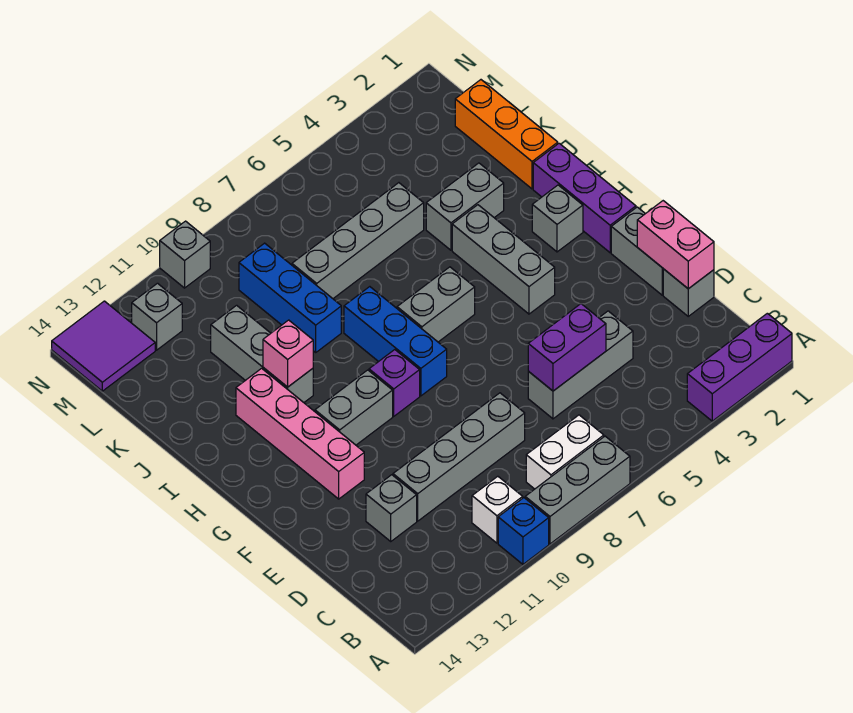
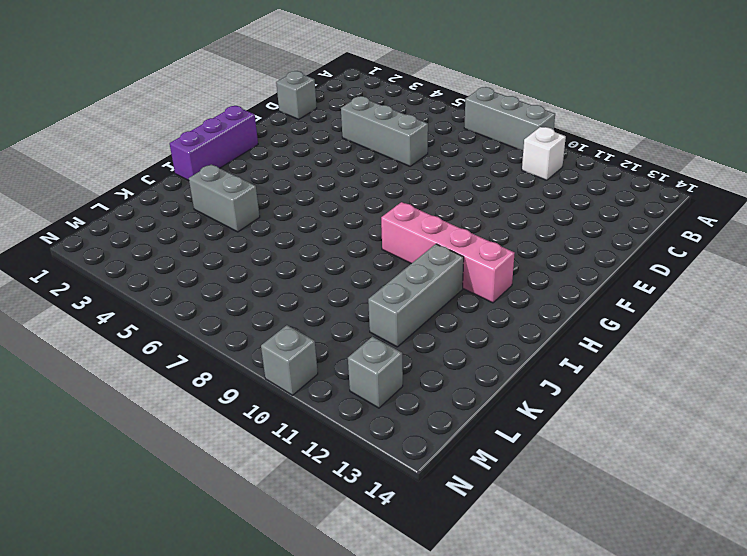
pink 1x4 brick [381,202,515,303] -> pink 1x4 brick turned to [236,368,364,499]
none -> purple 1x3 brick [687,313,792,421]
none -> blue 1x1 brick [498,498,549,564]
none -> white 1x2 brick [526,415,604,489]

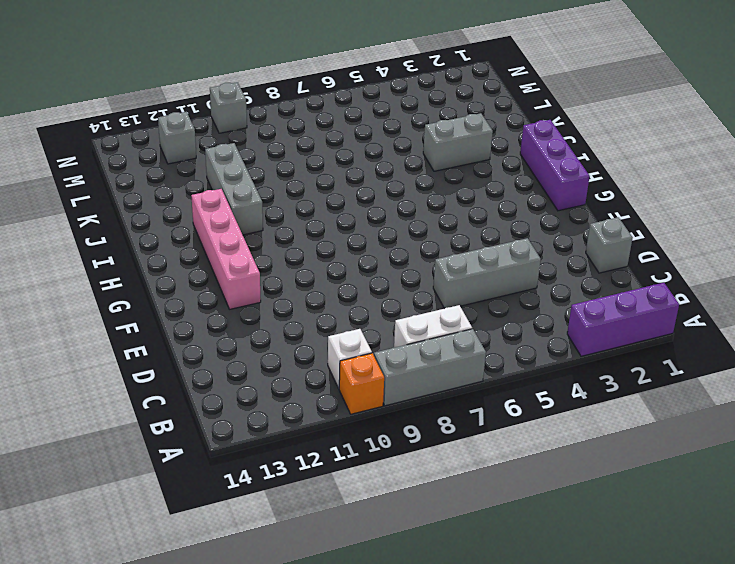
orange 1x1 brick [339,353,384,414] -> blue 1x1 brick [498,498,549,564]
none -> grey 1x4 brick [393,393,525,521]
none -> grey 1x1 brick [366,475,417,541]
none -> grey 1x2 brick [611,207,663,295]

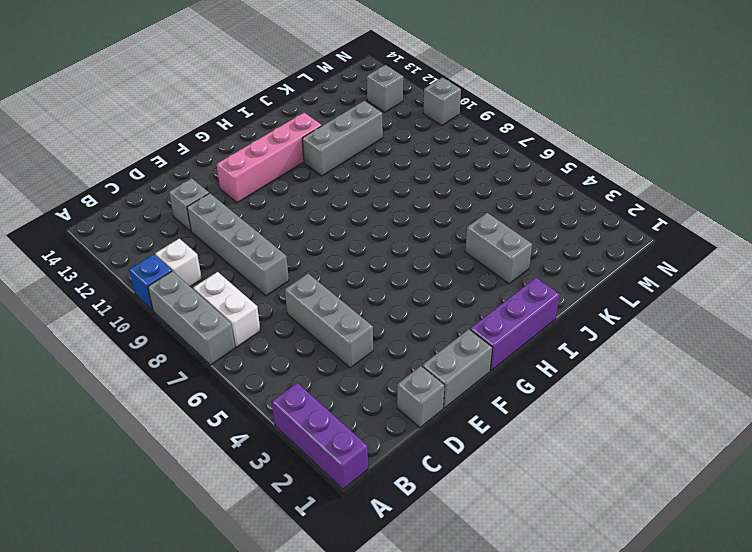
none -> grey 1x3 brick [452,205,555,314]
none -> blue 1x3 brick [344,287,447,396]
none -> purple 1x1 brick [369,350,420,416]

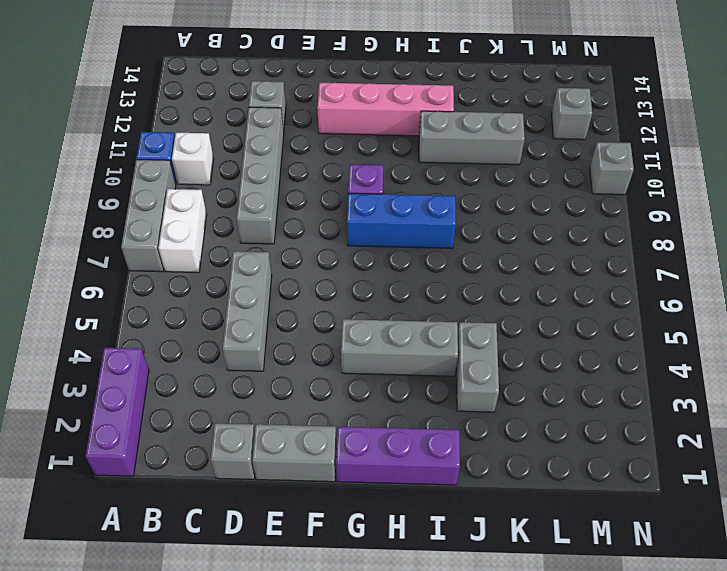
none -> grey 1x2 brick [315,370,393,445]
none -> grey 1x1 brick [532,185,583,252]
none -> grey 1x2 brick [397,267,475,342]

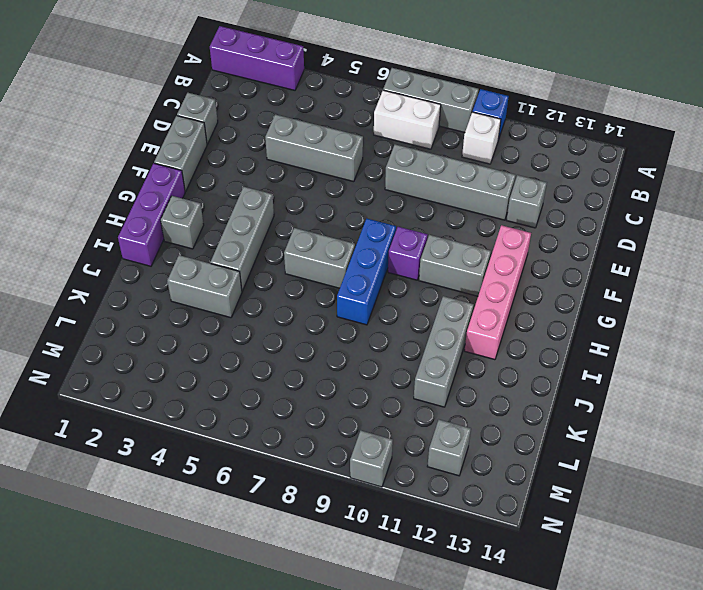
none -> orange 1x3 brick [455,80,558,189]
none -> blue 1x3 brick [239,243,341,352]
none -> grey 1x4 brick [292,183,424,298]

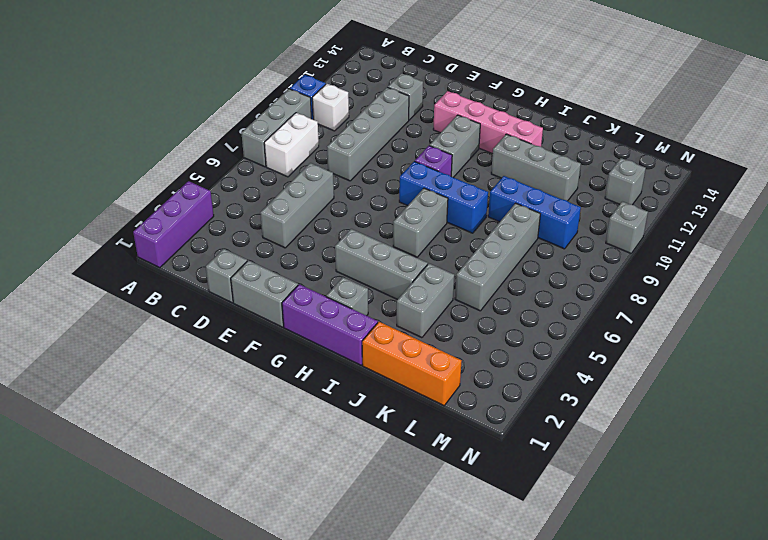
none -> purple 2x2 tile [52,301,155,391]
none -> pink 1x2 brick [637,201,714,289]
none -> purple 1x2 brick [528,304,606,391]

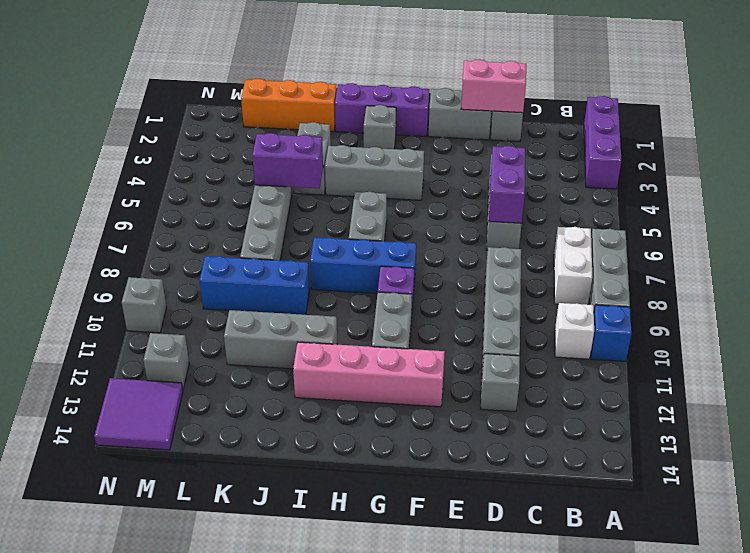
purple 1x2 brick [252,133,323,188] -> none
none -> pink 1x1 brick [263,320,313,387]

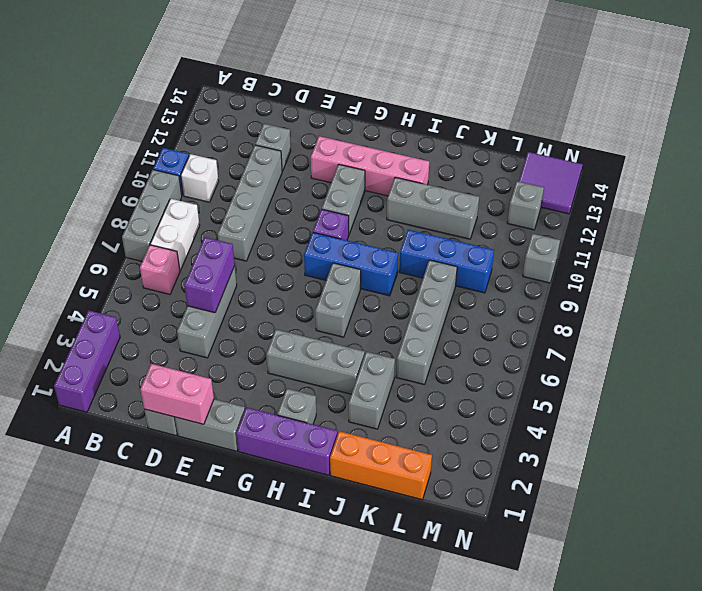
pink 1x1 brick [140,245,180,294] -> pink 1x1 brick moved to [263,320,313,387]

